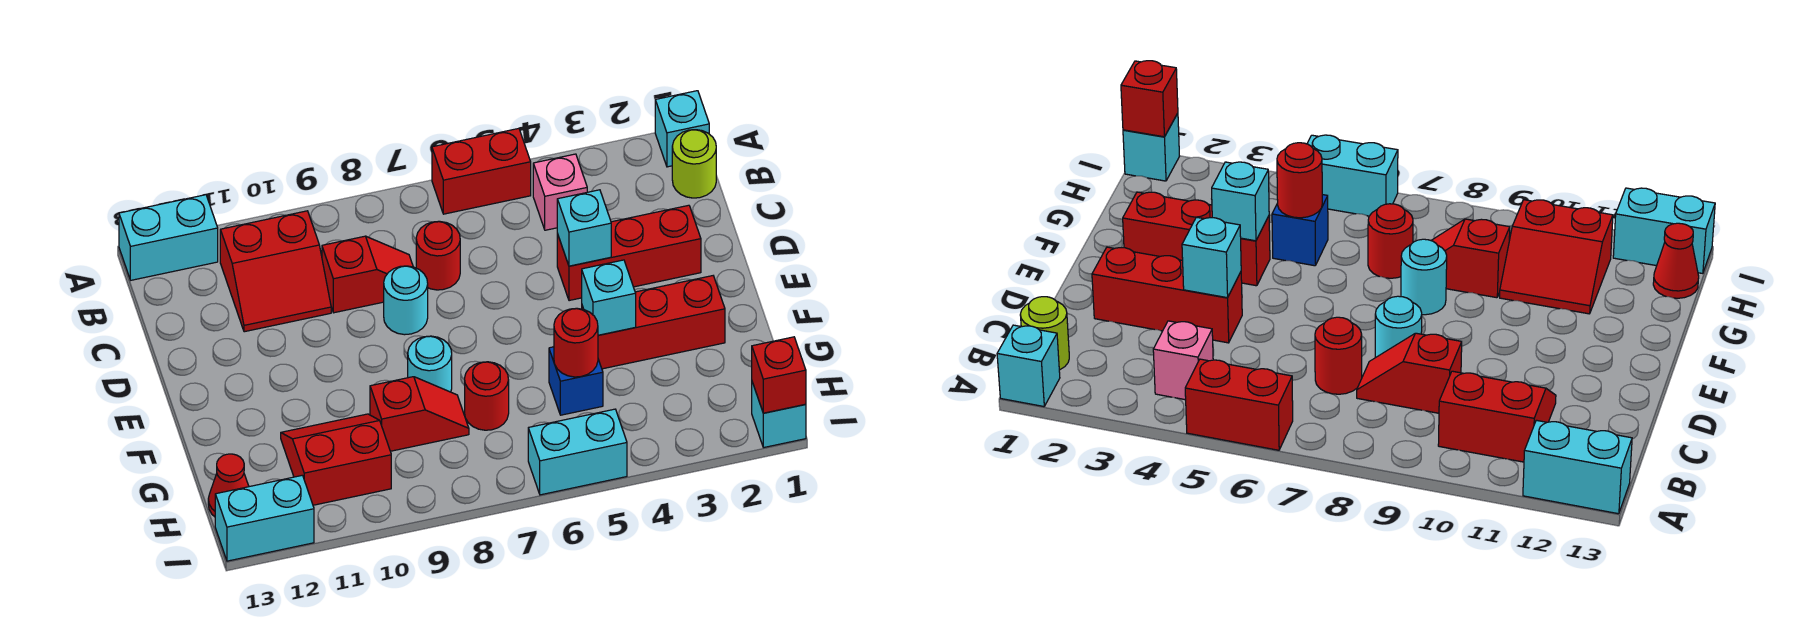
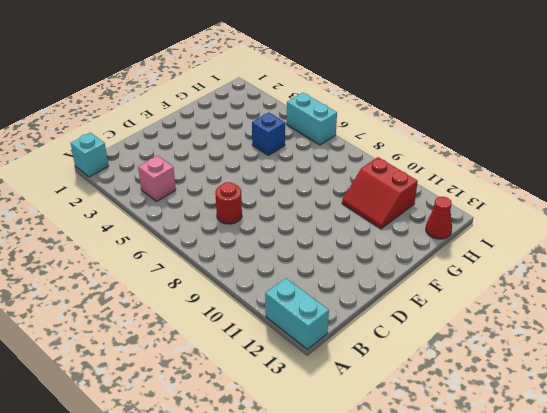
none -> red 1x2 brick [432,128,531,214]
none -> lime 1x1 round brick [672,130,716,198]
none -> red 2x2 slope [220,211,331,332]

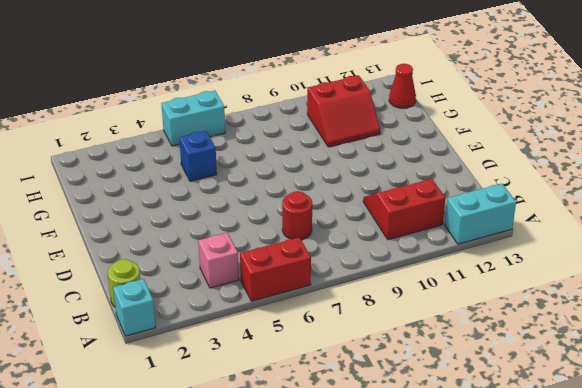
none -> red 1x2 slope [322,236,413,313]
none -> red 1x3 brick [557,205,701,301]
none -> cyan 1x1 round brick [384,266,428,335]

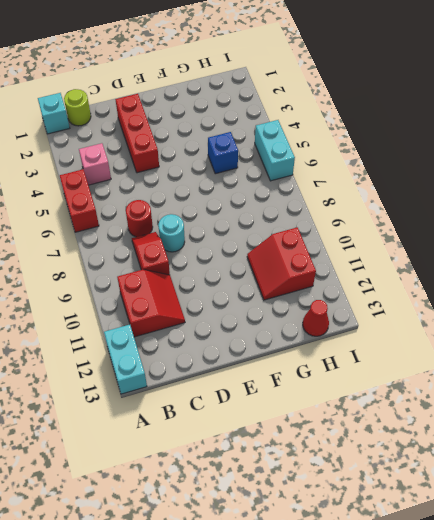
none -> red 1x3 brick [582,276,725,369]
none -> cyan 1x1 round brick [408,336,452,392]
none -> red 1x1 round brick [465,362,509,430]

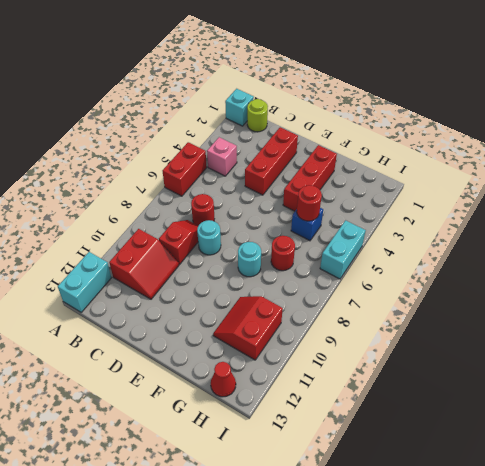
none -> red 1x2 slope [370,377,469,451]
none -> cyan 1x1 brick [752,382,806,448]
none -> cyan 1x2 brick [215,475,314,561]

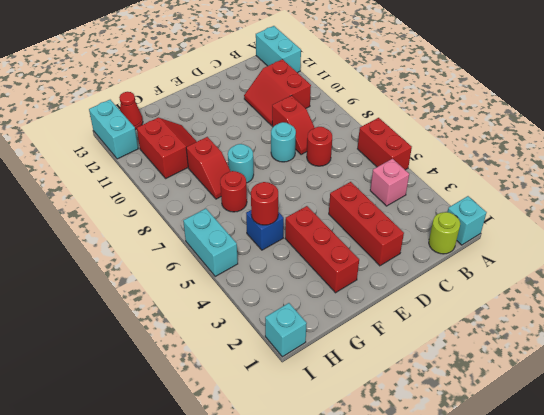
none -> cyan 1x1 brick [557,190,611,266]
none -> cyan 1x1 brick [582,260,636,335]
none -> red 1x1 brick [752,337,806,413]

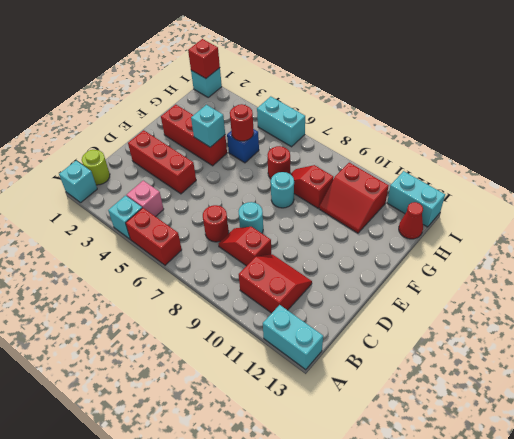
cyan 1x1 brick [108,196,142,239] -> cyan 1x1 brick moved to [557,190,611,266]

